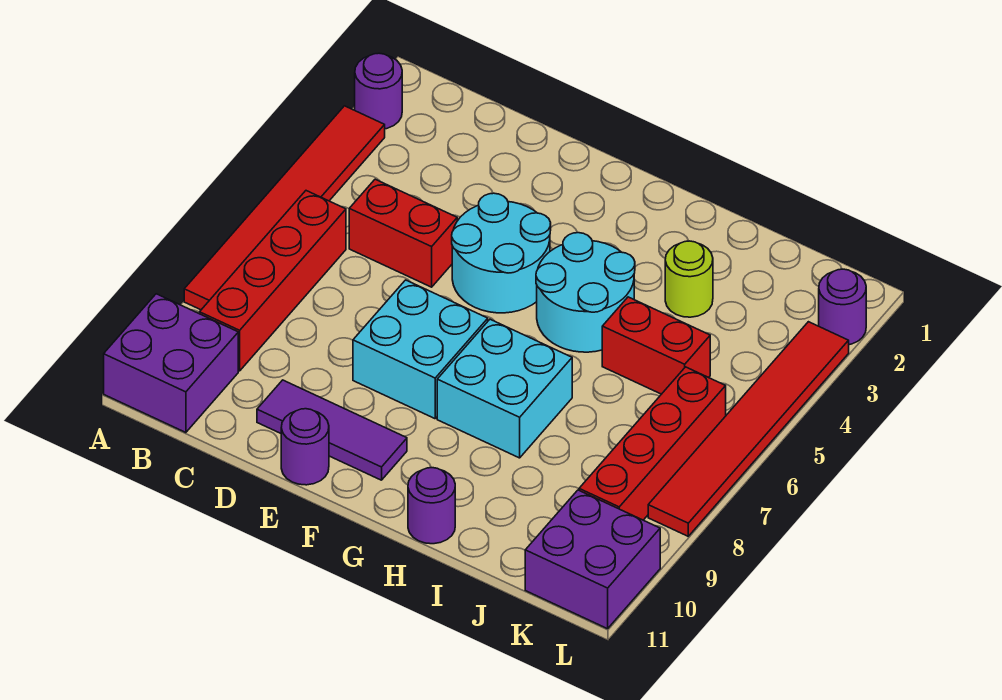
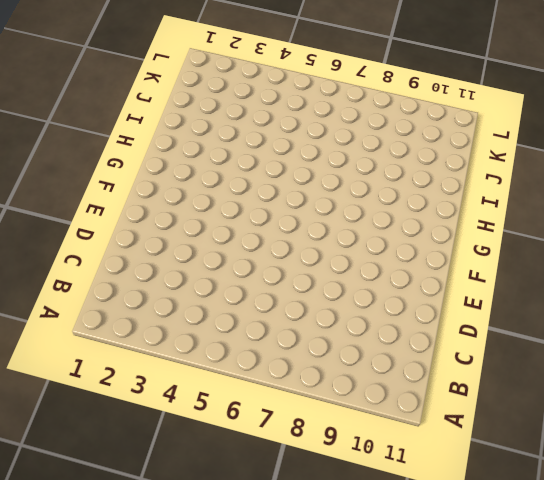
none -> purple 1x1 round brick [355,53,402,129]
none -> red 1x6 tile [184,106,385,310]
none -> purple 2x2 brick [104,294,238,433]

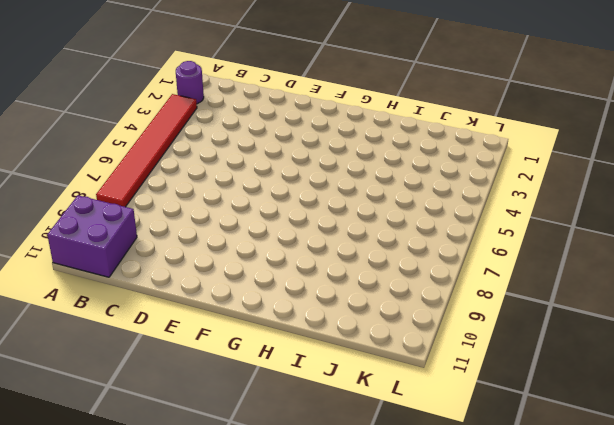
none -> red 1x4 brick [200,191,346,371]
none -> red 1x2 brick [349,179,457,287]
none -> purple 1x3 tile [257,380,407,480]

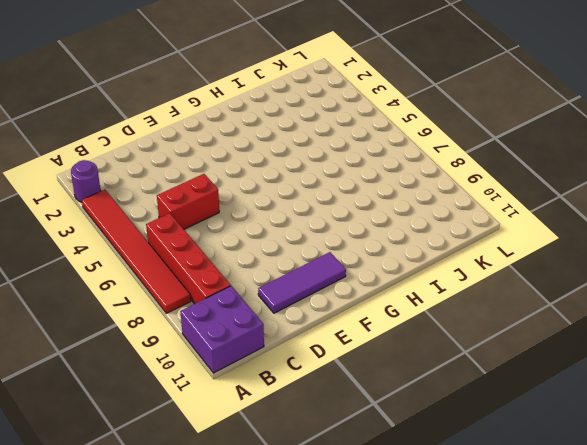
none -> cyan 2x2 round brick [452,193,551,313]
none -> cyan 2x2 brick [353,280,488,419]
none -> purple 1x1 round brick [281,409,329,485]

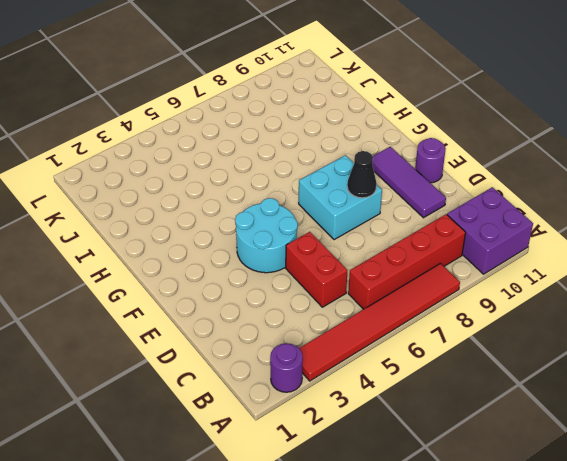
black 1x1 cone [347,151,377,198] -> none
none -> cyan 2x2 round brick [536,233,635,352]
none -> cyan 2x2 brick [437,319,572,458]
none -> purple 1x1 round brick [408,468,455,544]

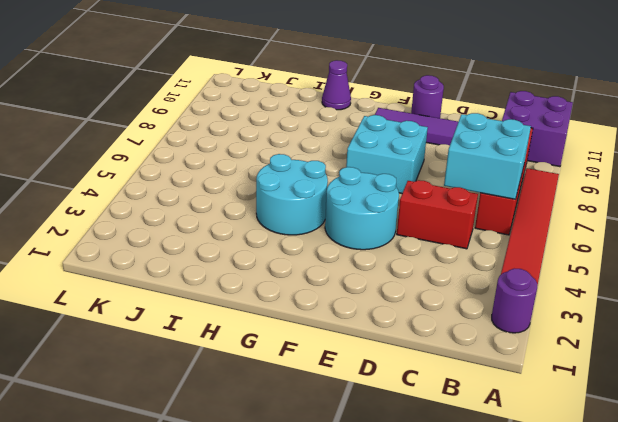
cyan 2x2 brick [444,113,531,199] -> cyan 2x2 brick moved to [437,319,572,458]
purple 1x1 cone [322,60,351,110] -> purple 1x1 round brick [408,468,455,544]
none -> lime 1x1 round brick [665,241,713,317]
none -> red 1x2 brick [602,297,710,394]
none -> red 1x4 brick [579,367,726,520]

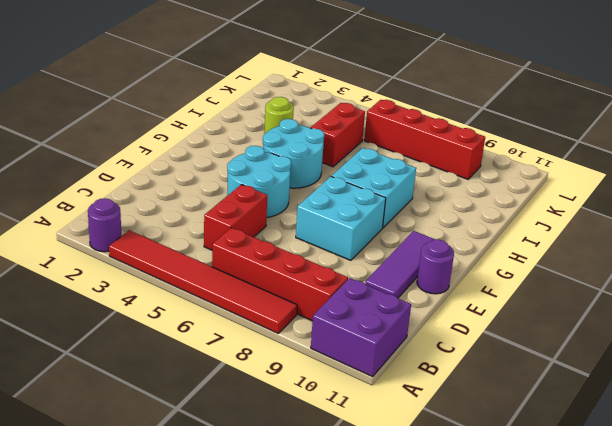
none -> purple 1x1 round brick [408,468,455,544]
none -> purple 2x2 brick [525,490,660,629]
none -> purple 1x1 round brick [819,269,866,345]

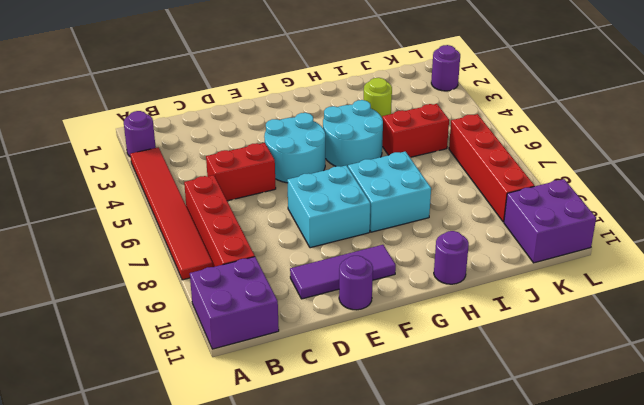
none -> red 1x6 tile [648,322,849,536]

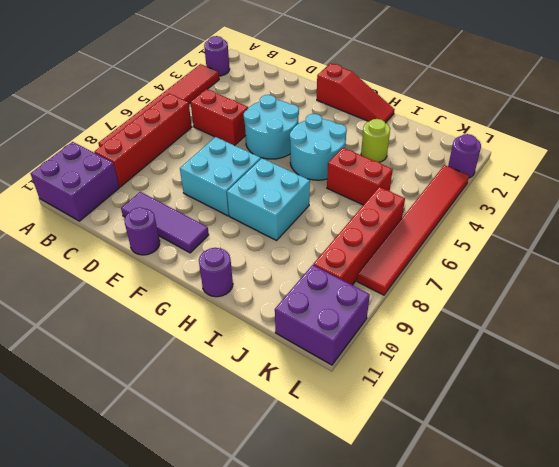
red 1x3 slope [317,63,395,123] -> none

